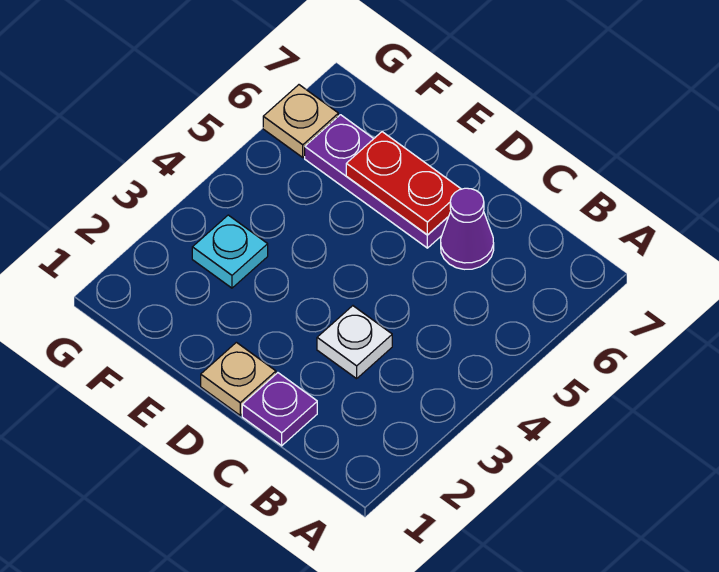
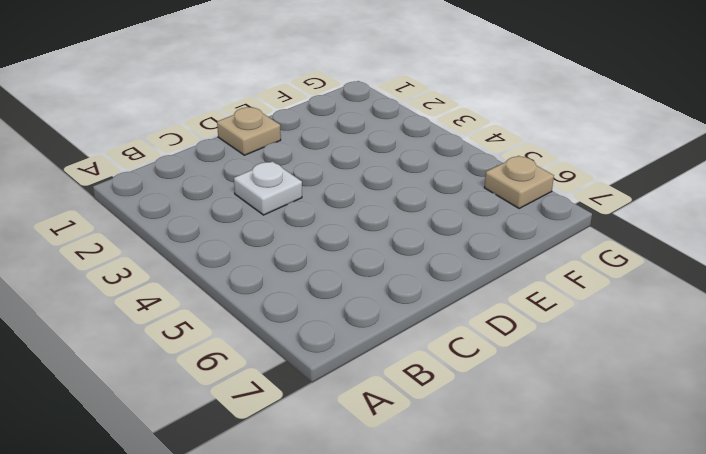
none -> purple 1x1 plate [242,373,317,446]
none -> purple 1x1 cone [441,188,494,269]

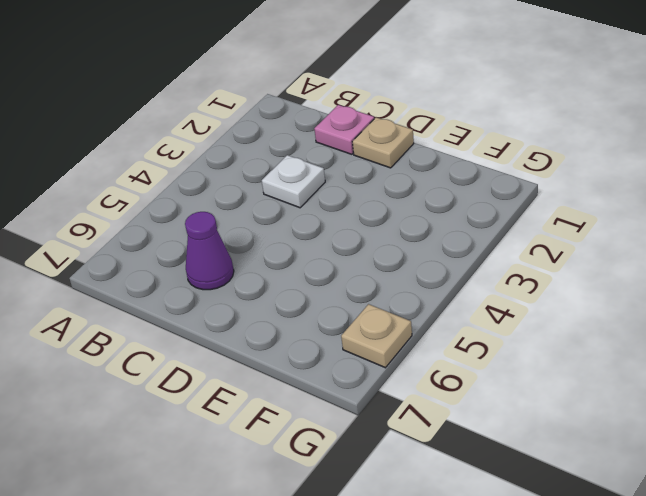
pink 1x1 plate [314,105,374,154] -> purple 1x1 plate [242,373,317,446]
none -> purple 1x3 plate [305,115,448,248]
none -> cyan 1x1 plate [192,215,268,288]

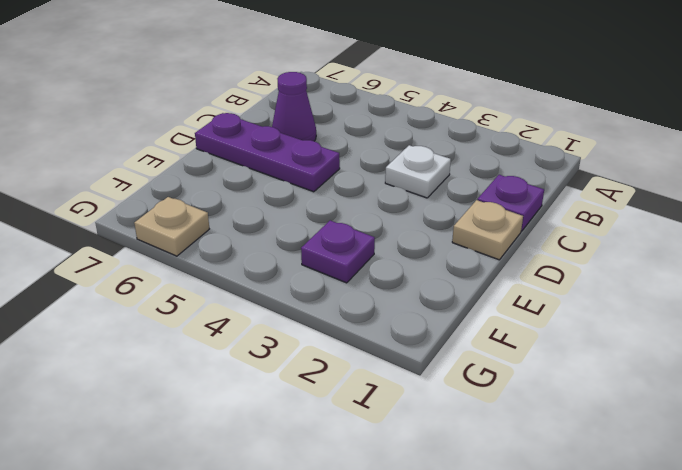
purple 1x3 plate [195,113,340,192] -> purple 1x3 plate turned to [305,115,448,248]
purple 1x1 plate [301,220,375,283] -> cyan 1x1 plate [192,215,268,288]
none -> red 1x2 plate [346,132,461,235]

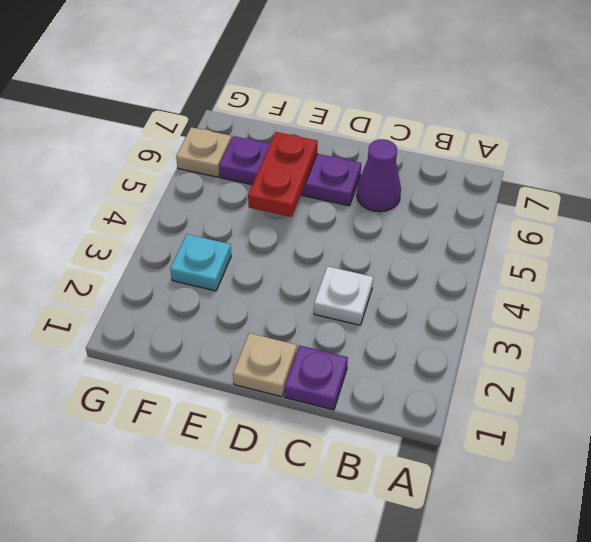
red 1x2 plate [248,132,318,217] -> red 1x2 plate turned to [346,132,461,235]

